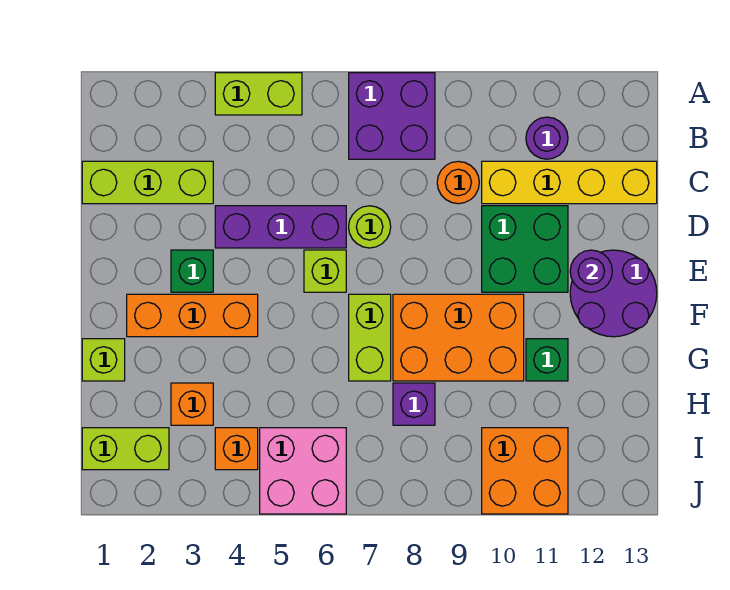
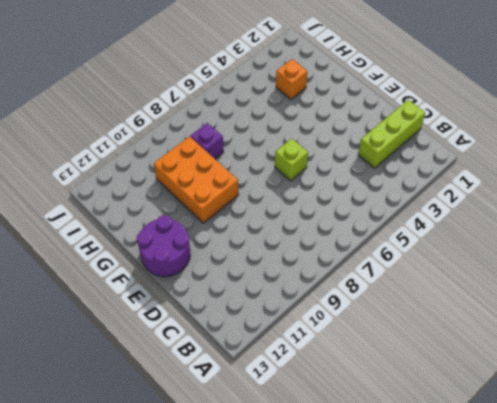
orange 2x3 brick [154,136,239,223] -> orange 2x3 brick turned to [393,294,524,381]
none -> lime 1x2 brick [215,73,302,115]
none -> purple 2x2 brick [349,73,435,159]
none -> purple 1x1 round brick [526,117,568,159]

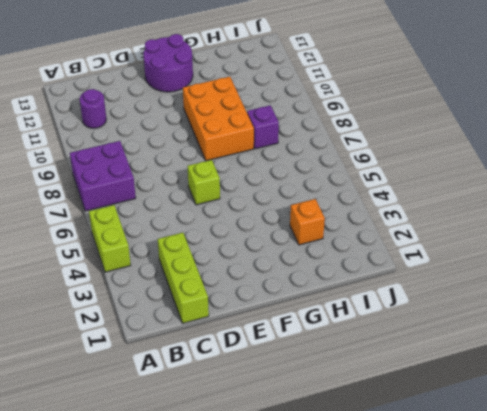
none -> orange 1x1 round brick [437,161,479,204]
none -> yellow 1x4 brick [482,161,657,204]
none -> purple 1x3 brick [215,206,346,248]

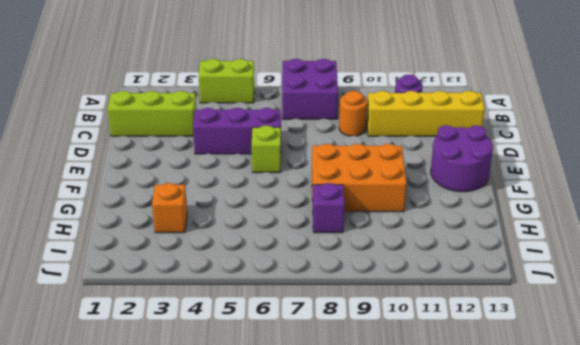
none -> lime 1x1 round brick [349,206,391,248]
none -> green 2x2 brick [482,206,568,292]
none -> green 1x1 brick [171,250,213,292]

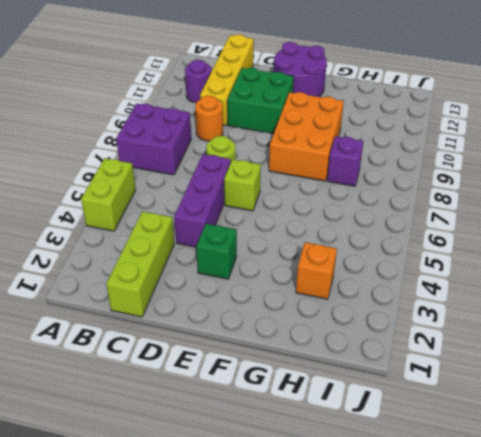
none -> orange 1x3 brick [127,294,258,337]
none -> lime 1x2 brick [349,294,391,381]
none -> lime 1x1 brick [82,339,125,381]

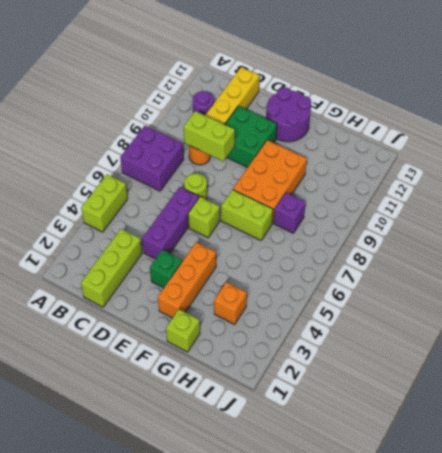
lime 1x2 brick [184,111,235,161] -> lime 1x2 brick turned to [82,428,169,470]
none -> green 1x1 brick [526,339,568,381]
none -> orange 1x1 brick [215,428,258,470]
none -> pink 2x2 brick [260,428,346,514]

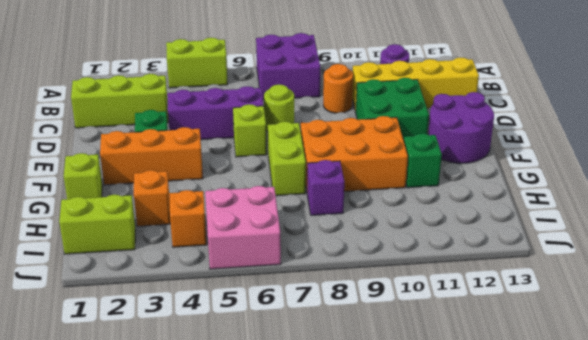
none -> orange 2x2 brick [482,428,568,514]
none -> purple 1x1 round brick [570,250,612,292]

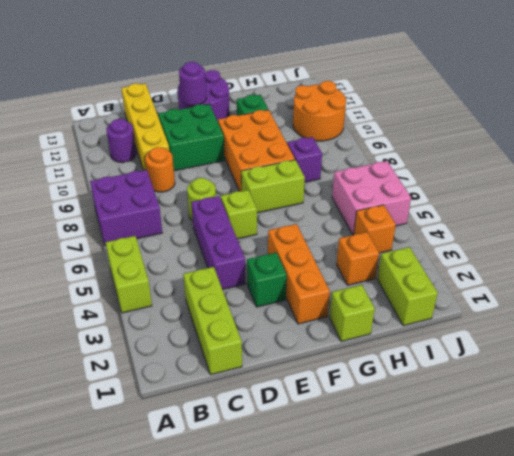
orange 2x2 round brick [293,81,346,141] -> orange 2x2 brick [482,428,568,514]

